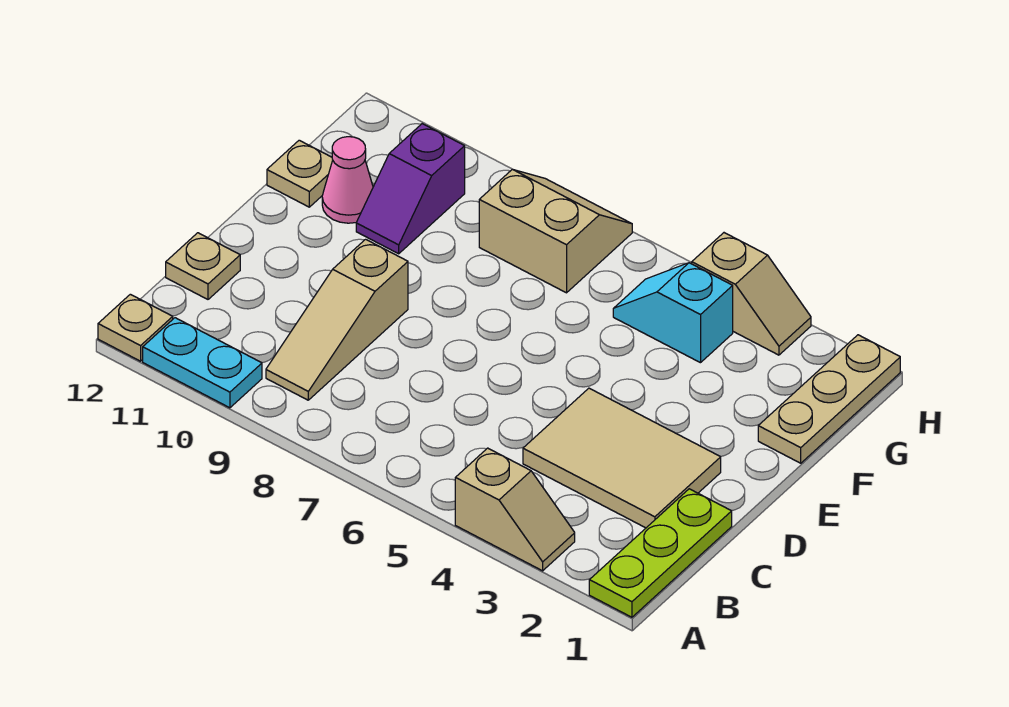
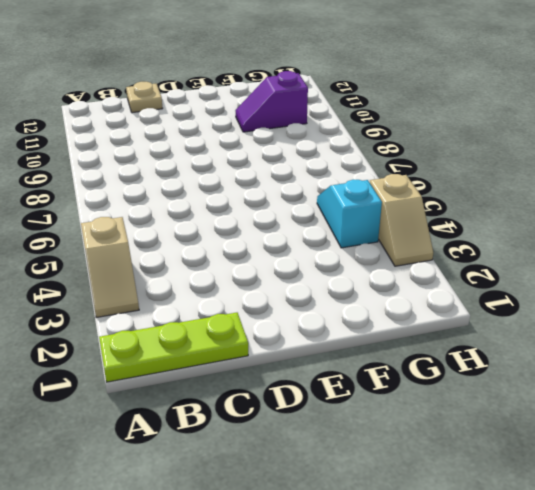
none -> cyan 1x2 plate [143,318,262,408]
none -> tan 1x1 plate [98,294,173,361]
none -> tan 1x3 slope [266,239,408,400]

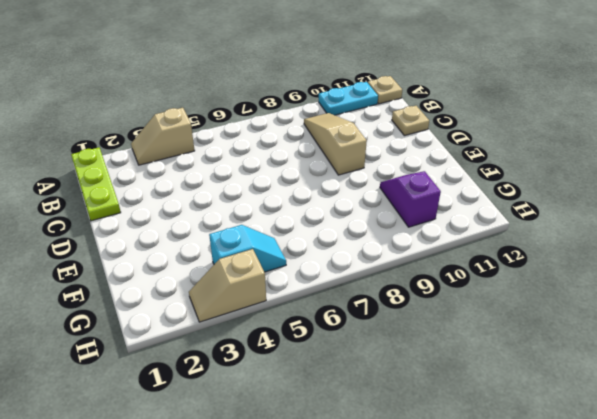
none -> tan 2x3 tile [523,388,721,528]
none -> tan 1x3 plate [758,335,900,463]
none -> pink 1x1 cone [322,137,373,223]

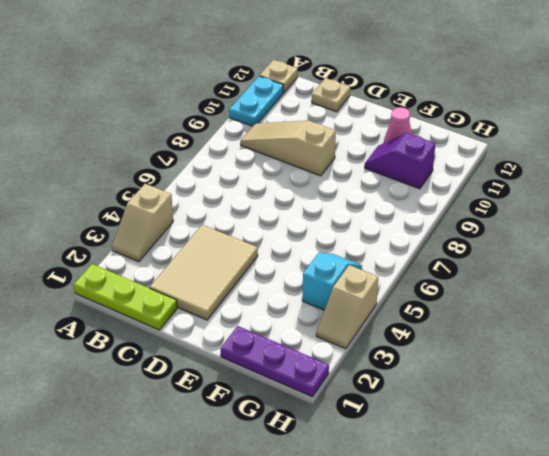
purple 1x3 plate [221,326,329,397] -> tan 1x3 plate [758,335,900,463]
none -> tan 1x1 plate [267,140,333,207]
none -> tan 2x2 slope [479,169,632,293]

